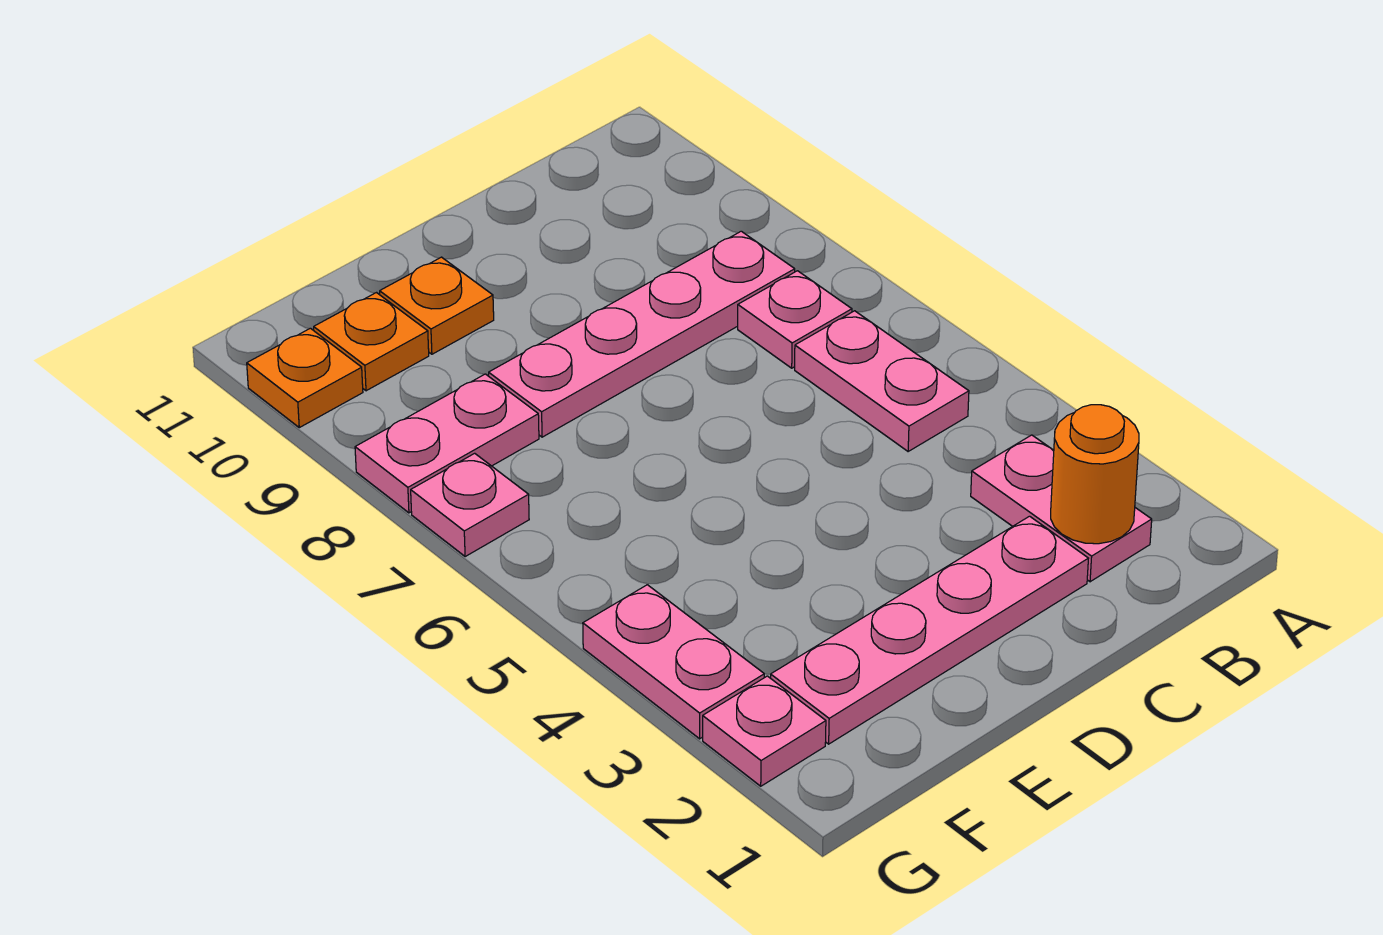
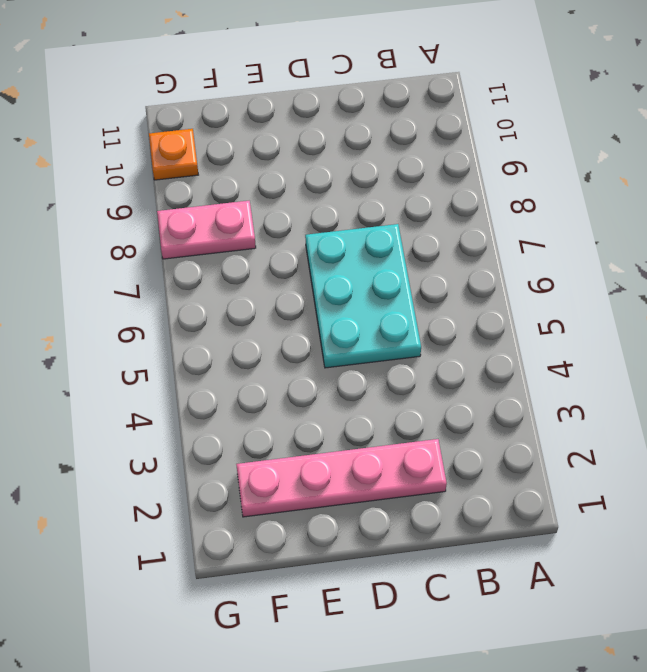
cyan 2x3 plate [305,224,421,368] -> none
none -> pink 1x2 plate [971,435,1152,582]
none -> pink 1x2 plate [795,311,969,451]
none -> pink 1x1 plate [738,271,852,368]

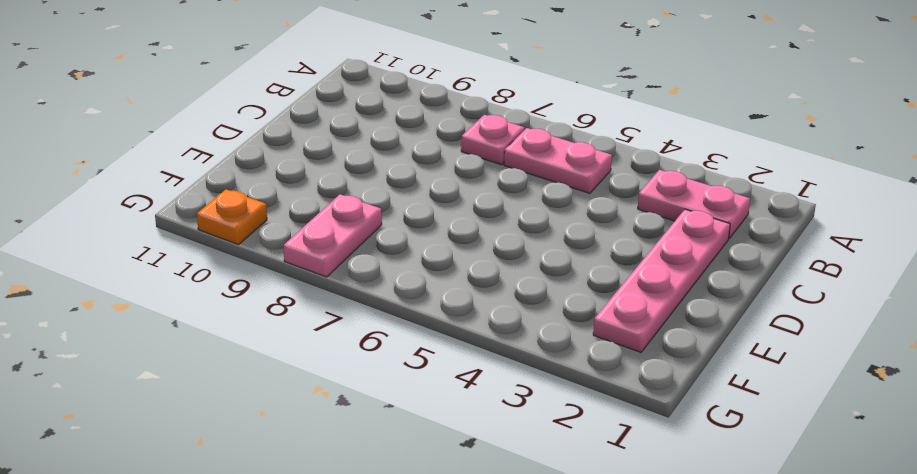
none -> pink 1x4 plate [489,231,795,437]
none -> orange 1x1 plate [380,257,494,354]
none -> orange 1x1 plate [314,293,429,391]

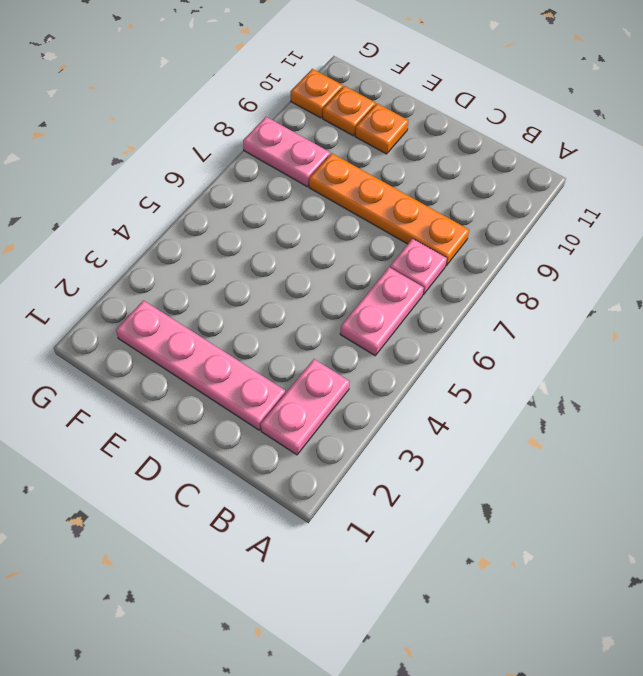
orange 1x4 plate [309,153,469,266] -> pink 1x4 plate [489,231,795,437]
none -> pink 1x1 plate [703,676,826,786]
none -> pink 1x2 plate [583,585,764,739]
none -> pink 1x1 plate [411,453,529,557]

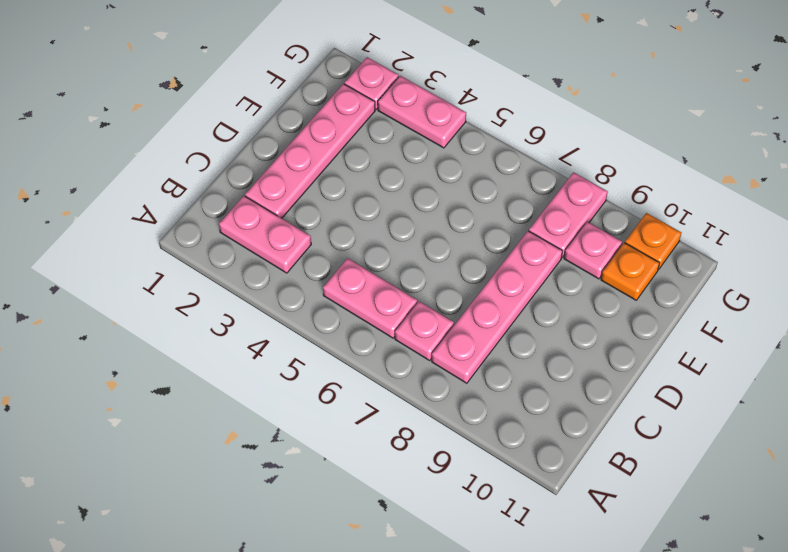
pink 1x1 plate [564,222,622,279] -> pink 1x1 plate moved to [411,453,529,557]
none -> orange 1x1 plate [380,257,494,354]
none -> orange 1x1 round brick [1051,405,1139,544]

